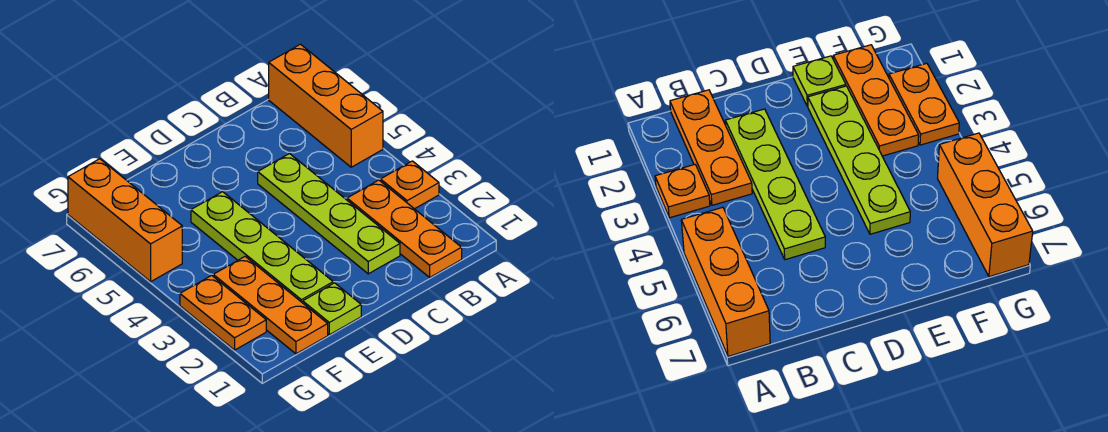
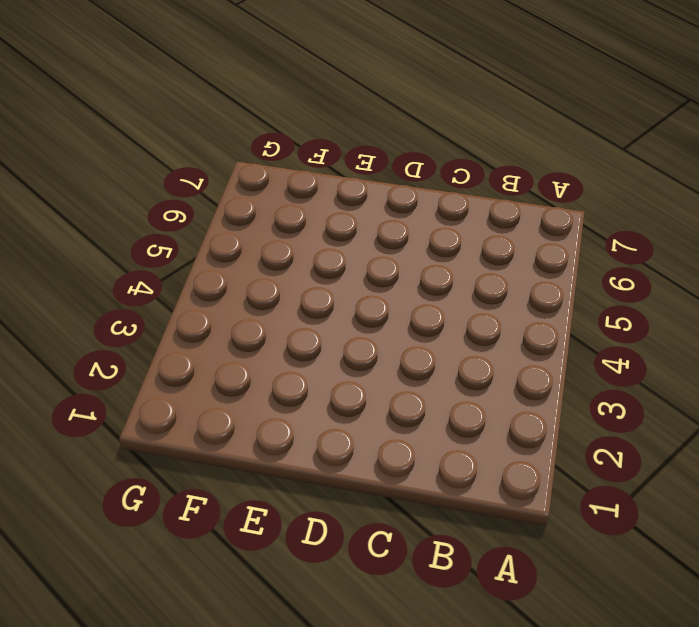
none -> orange 1x1 plate [381,161,439,209]
none -> orange 1x3 brick [269,44,383,167]

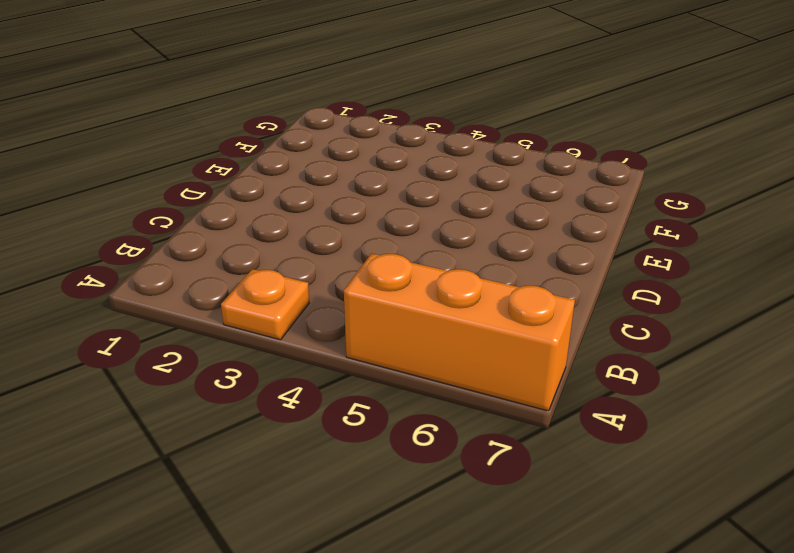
none -> orange 1x3 plate [347,180,462,277]
none -> lime 1x4 plate [258,154,400,274]

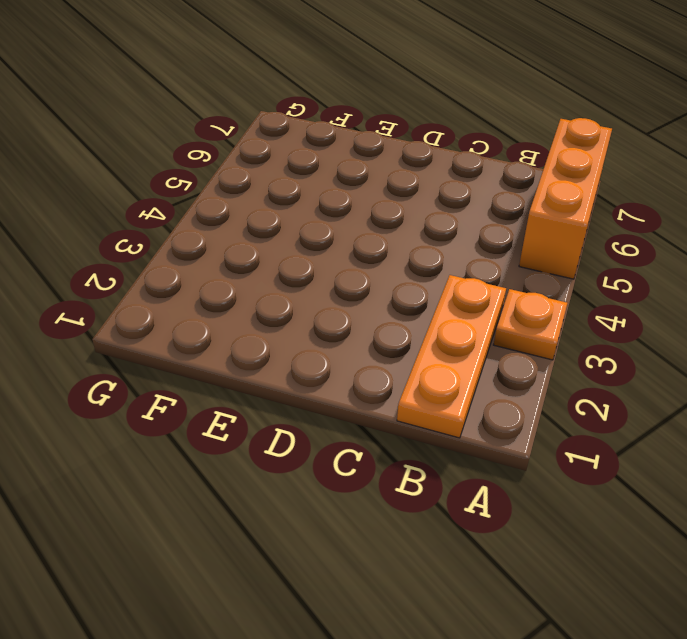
none -> lime 1x4 plate [258,154,400,274]
none -> lime 1x1 plate [303,283,361,335]

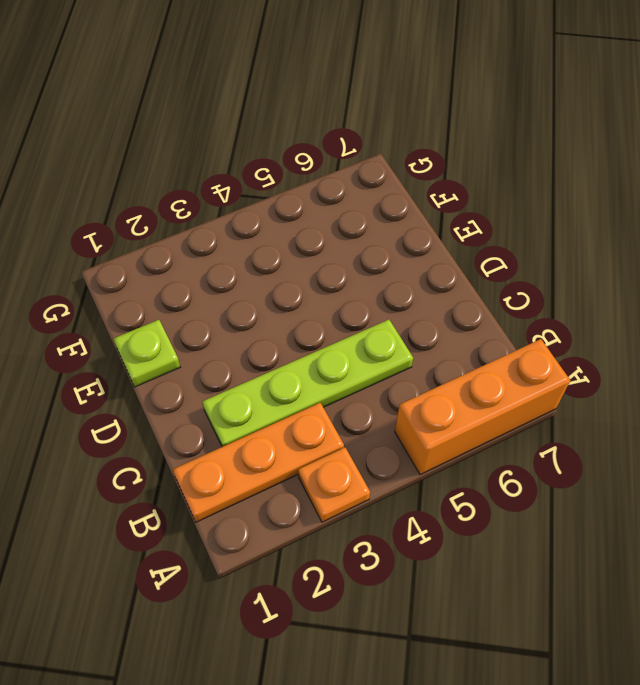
none -> lime 1x4 plate [191,192,333,303]
none -> orange 1x3 plate [213,256,328,354]

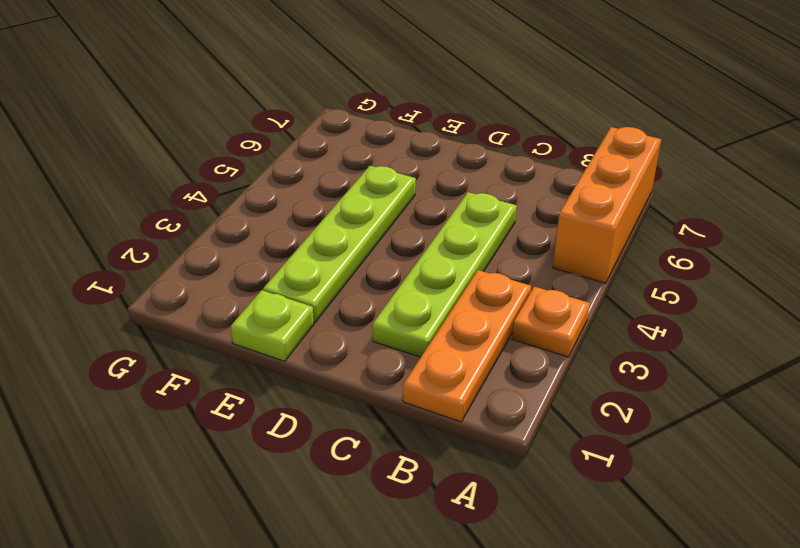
none -> orange 1x3 plate [213,256,328,354]
none -> orange 1x2 plate [180,275,266,350]

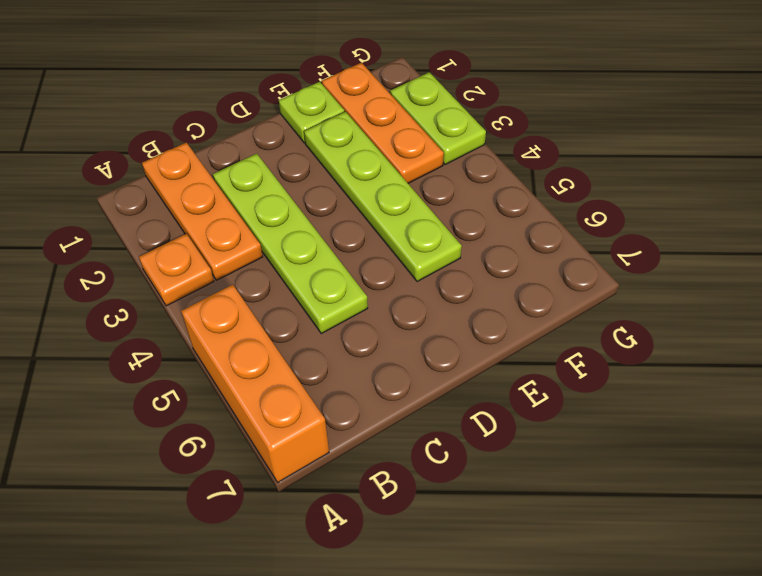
lime 1x2 plate [390,72,486,165] -> orange 1x2 plate [180,275,266,350]
none -> orange 1x3 brick [68,159,182,282]

